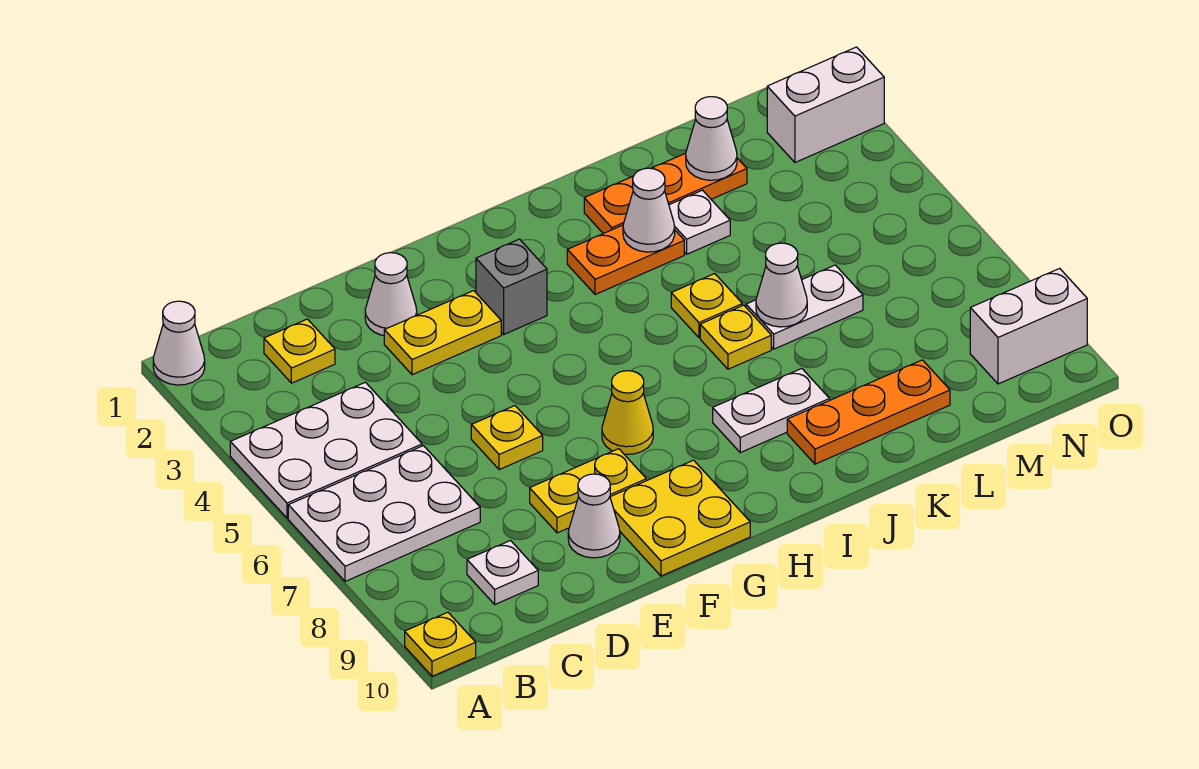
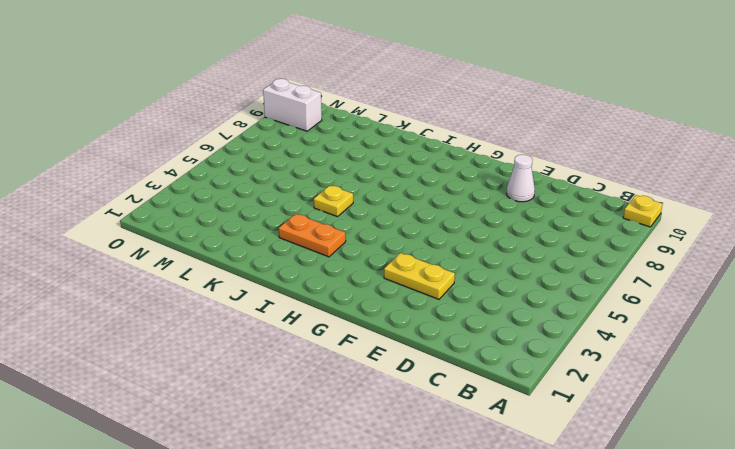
none -> white 1x1 cone [153,301,205,385]
none -> white 2x3 plate [230,382,422,518]
none -> white 2x3 plate [288,446,480,581]

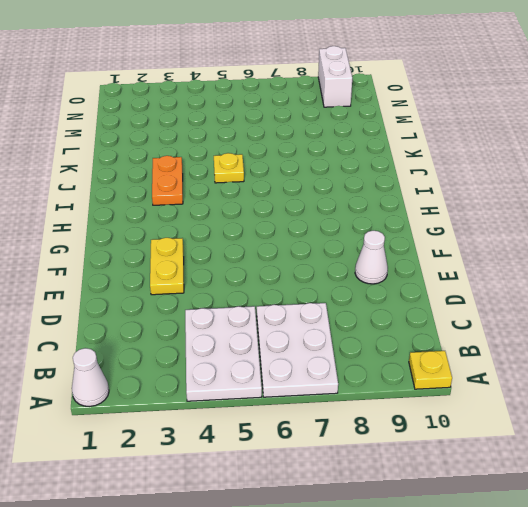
none -> yellow 1x1 plate [264,319,335,383]
none -> white 1x1 plate [467,541,538,604]
none -> white 1x1 cone [365,253,417,336]

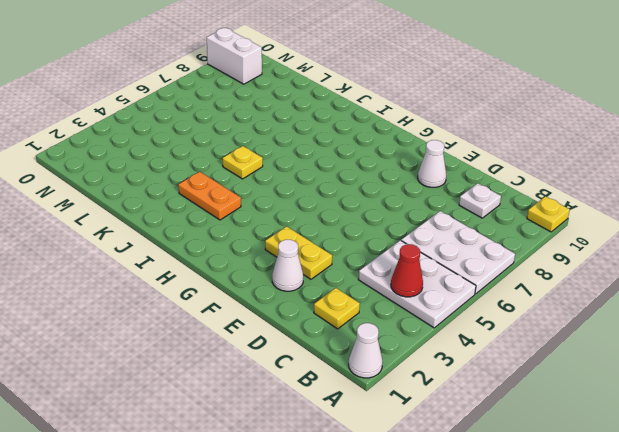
red 1x1 cone [391,244,423,297] -> none
none -> yellow 1x1 plate [471,406,543,470]
none -> yellow 1x2 plate [530,449,646,533]
none -> yellow 2x2 plate [610,460,750,576]

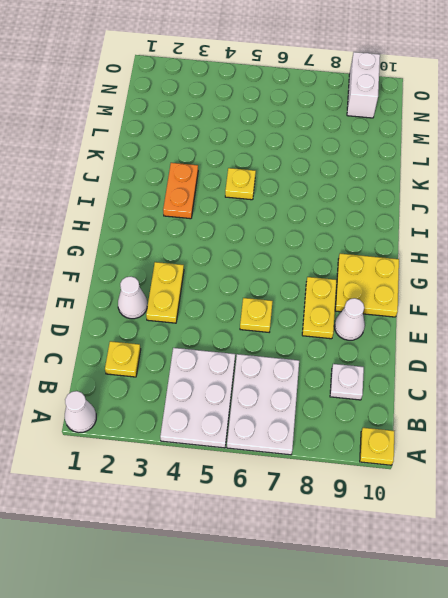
none -> grey 1x1 brick [476,239,547,334]
none -> yellow 1x1 cone [602,371,653,454]
none -> white 1x2 plate [713,369,830,453]

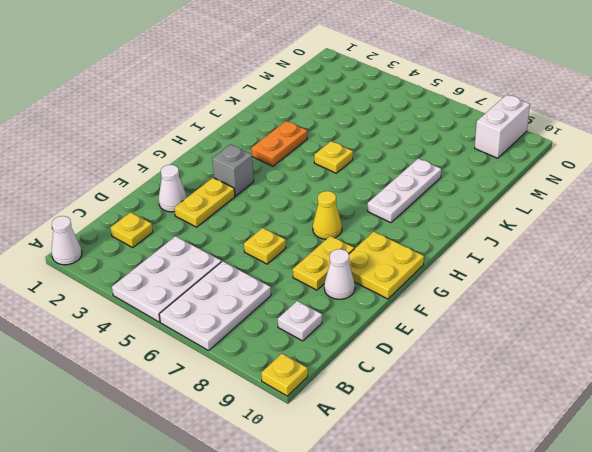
white 1x3 plate [368,158,441,223] -> white 1x2 plate [713,369,830,453]
none -> orange 1x3 plate [584,153,747,234]
none -> yellow 1x1 plate [700,305,771,369]
none -> orange 1x3 plate [787,360,950,464]

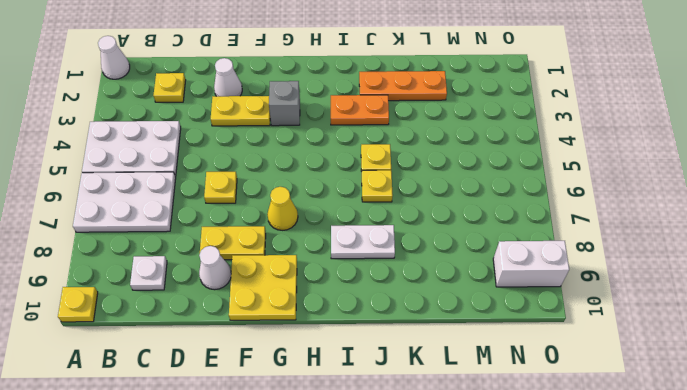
none -> orange 1x3 plate [787,360,950,464]
none -> white 1x1 plate [669,190,730,254]
none -> white 1x2 plate [746,265,863,349]

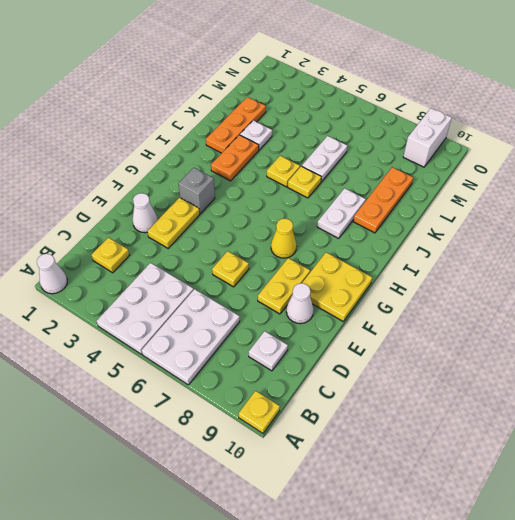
none -> white 1x2 brick [767,47,884,162]
none -> white 1x1 cone [623,168,675,252]
none -> white 1x1 cone [756,243,807,327]

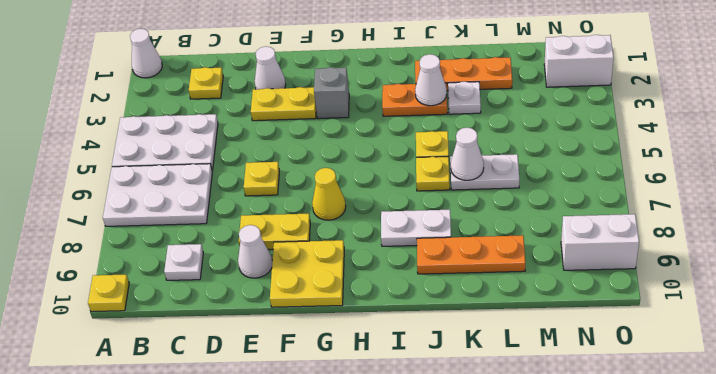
none -> white 1x1 cone [686,97,737,180]

